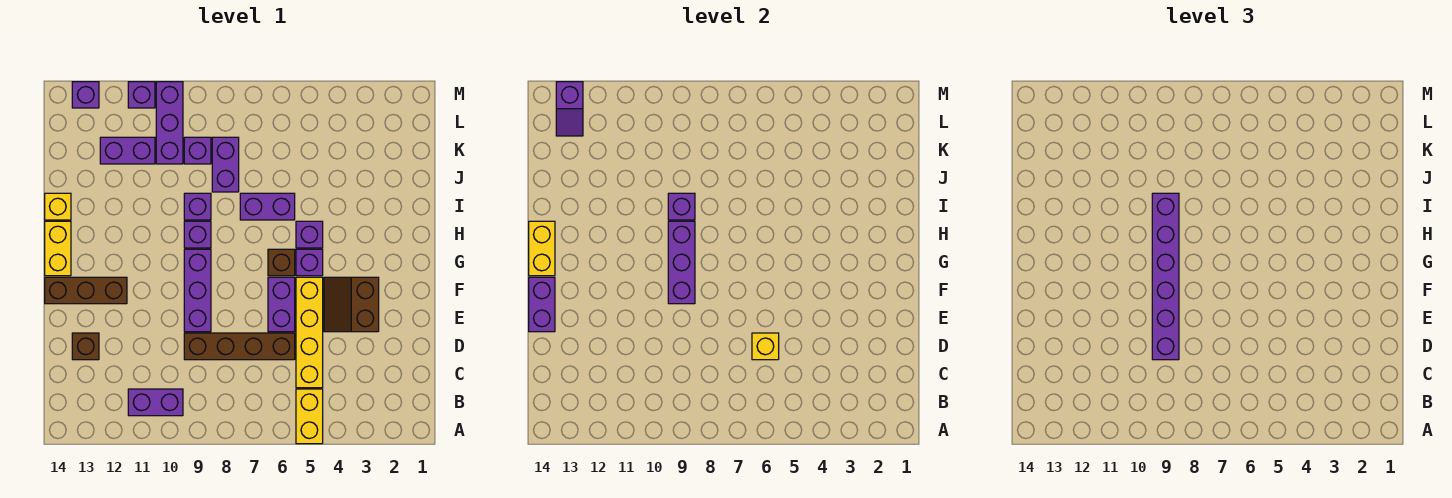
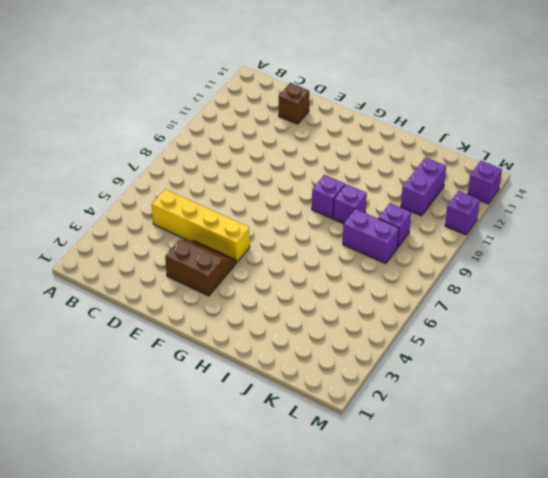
none -> yellow 1x2 brick [296,389,323,444]
none -> purple 1x2 brick [128,389,183,416]
none -> brown 1x4 brick [184,333,295,360]
none -> purple 1x2 brick [268,277,295,332]

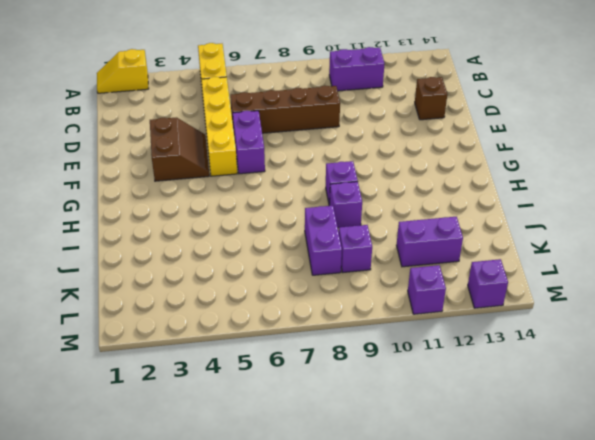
yellow 1x2 slope [97,49,149,93] -> none
none -> purple 1x3 brick [184,249,211,332]
none -> brown 1x3 brick [45,277,127,304]
none -> purple 1x1 brick [296,249,323,276]
none -> brown 1x1 brick [268,249,295,276]

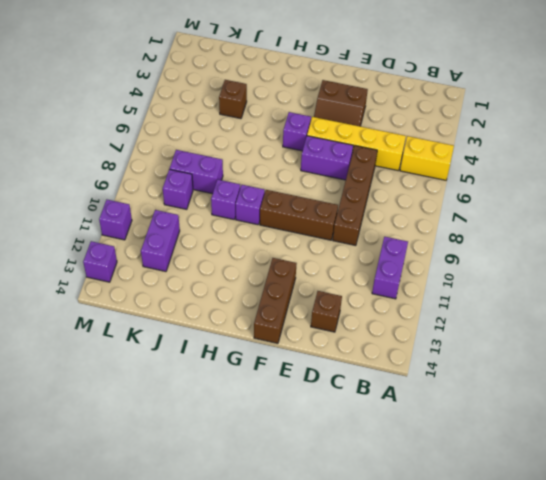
brown 1x3 brick [260,190,338,240] -> purple 1x3 brick [184,249,211,332]
brown 1x1 brick [219,80,247,119] -> brown 1x1 brick moved to [268,249,295,276]
none -> yellow 1x2 brick [45,221,71,276]
none -> purple 1x1 brick [296,221,323,248]
none -> purple 1x2 brick [240,193,295,220]
none -> yellow 1x1 brick [45,193,71,220]

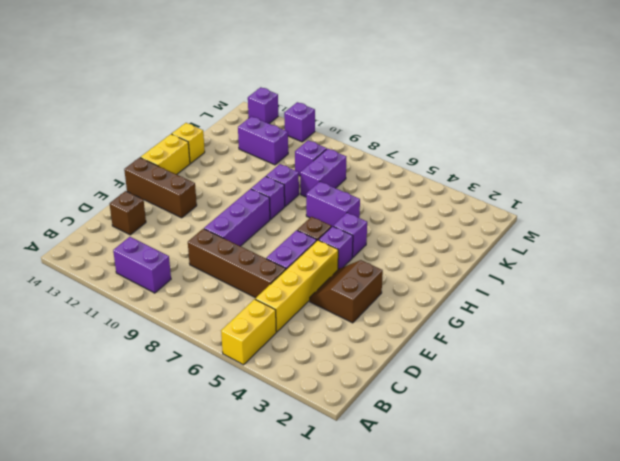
none -> purple 1x3 brick [156,82,183,164]
none -> yellow 1x1 brick [752,333,779,360]
none -> purple 1x2 brick [529,277,555,332]
none -> purple 1x3 brick [668,221,695,304]

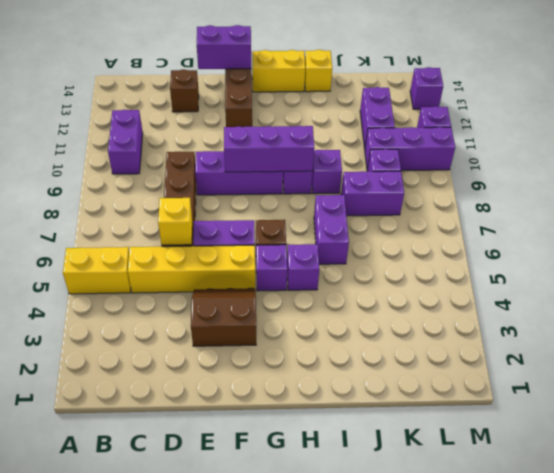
none -> yellow 1x2 brick [529,221,555,276]
none -> purple 1x1 brick [668,193,695,220]
none -> purple 1x2 slope [556,82,583,136]
none -> purple 1x6 brick [1152,193,1179,360]

